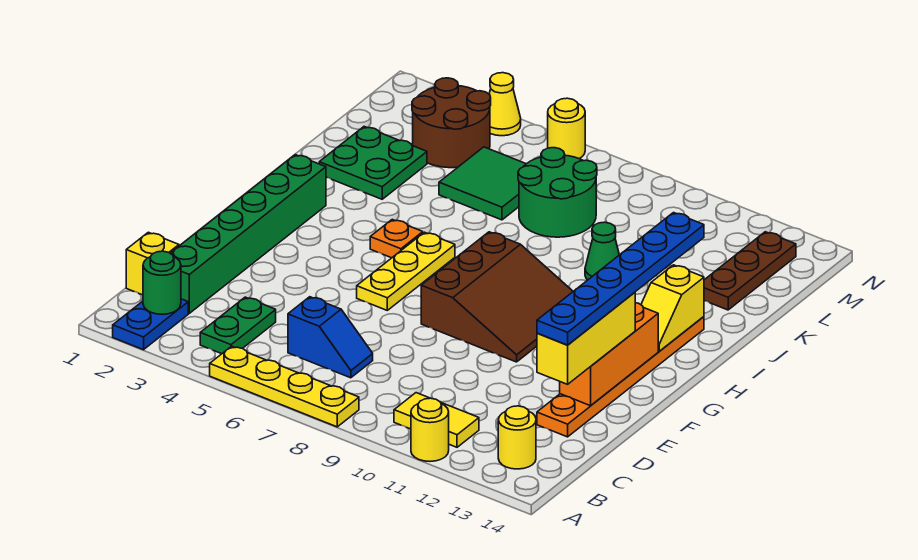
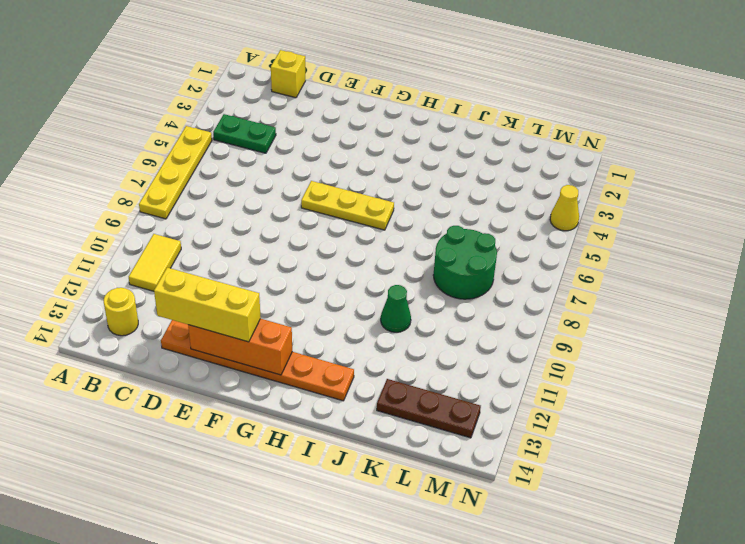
none -> blue 1x2 plate [113,299,188,350]
none -> yellow 1x1 round brick [411,398,449,461]
none -> green 1x6 brick [170,155,326,313]

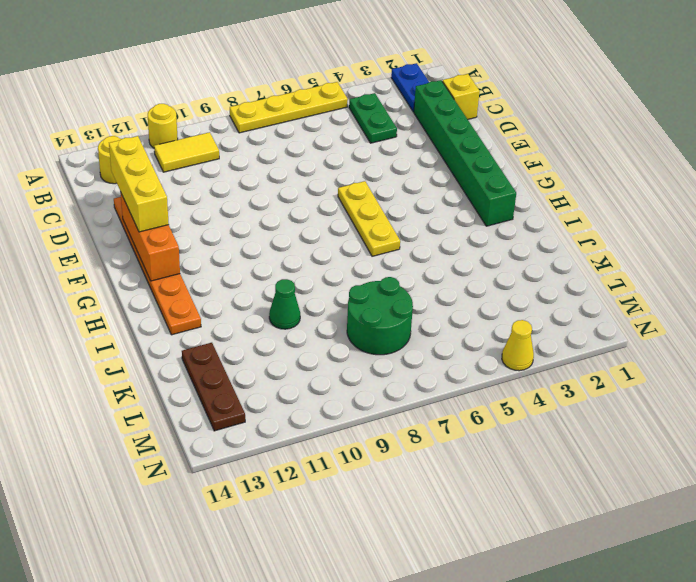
none -> blue 1x2 slope [288,297,373,378]
none -> brown 3x3 slope [421,232,573,362]
none -> orange 1x1 plate [370,220,423,258]

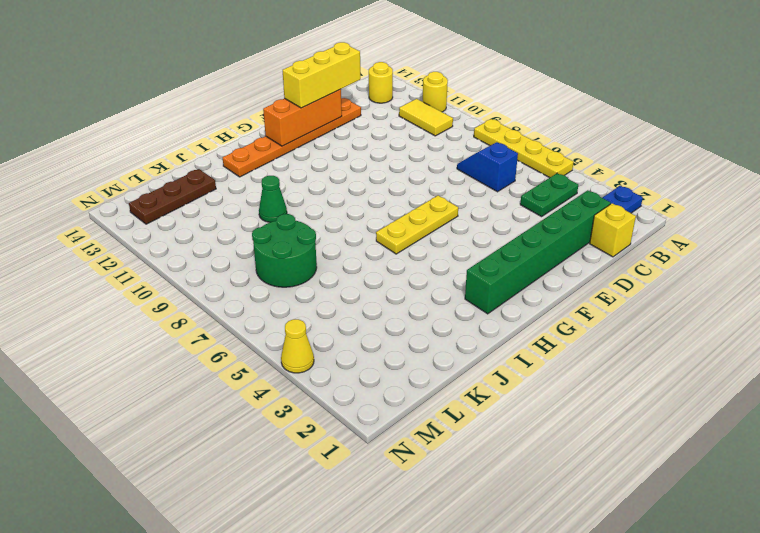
none -> brown 3x3 slope [421,232,573,362]
none -> orange 1x1 plate [370,220,423,258]
none -> green 2x2 plate [319,127,427,199]

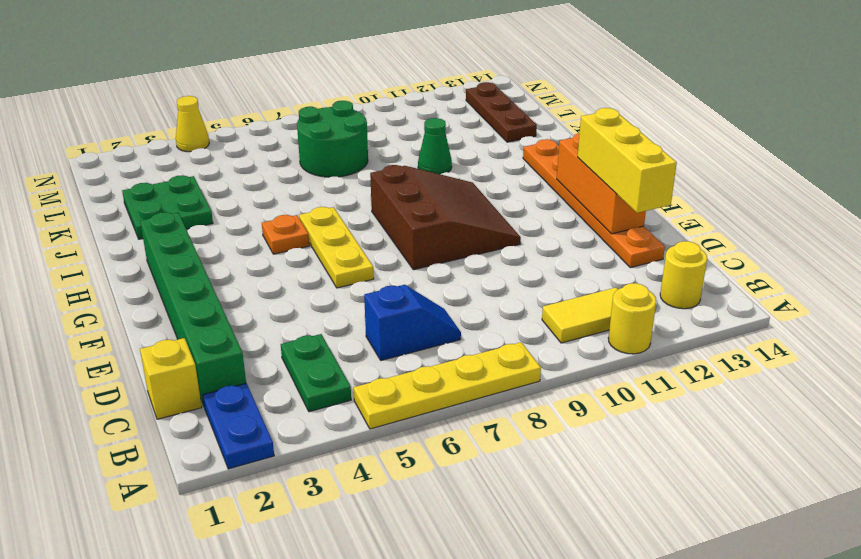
none -> green 2x2 tile [439,147,526,220]
none -> brown 2x2 round brick [412,78,491,168]
none -> yellow 1x1 round brick [548,98,585,159]

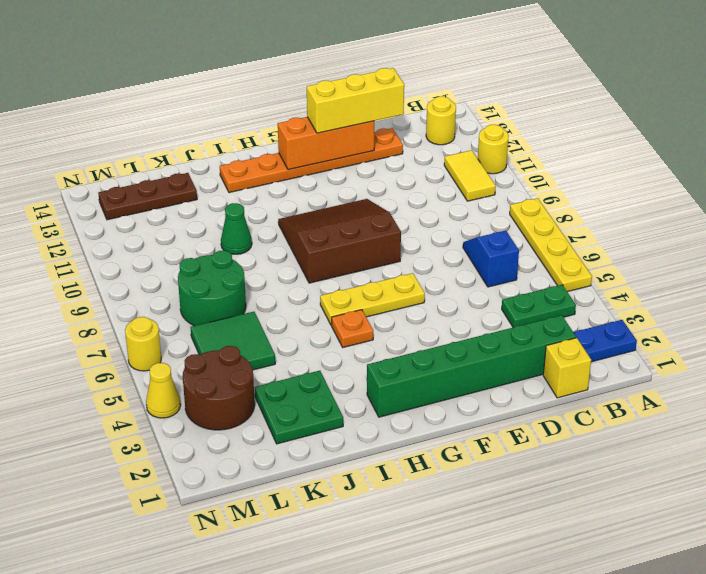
none -> green 1x1 round brick [143,251,181,314]
none -> yellow 1x2 slope [641,265,704,351]
none -> blue 1x6 plate [537,213,704,345]

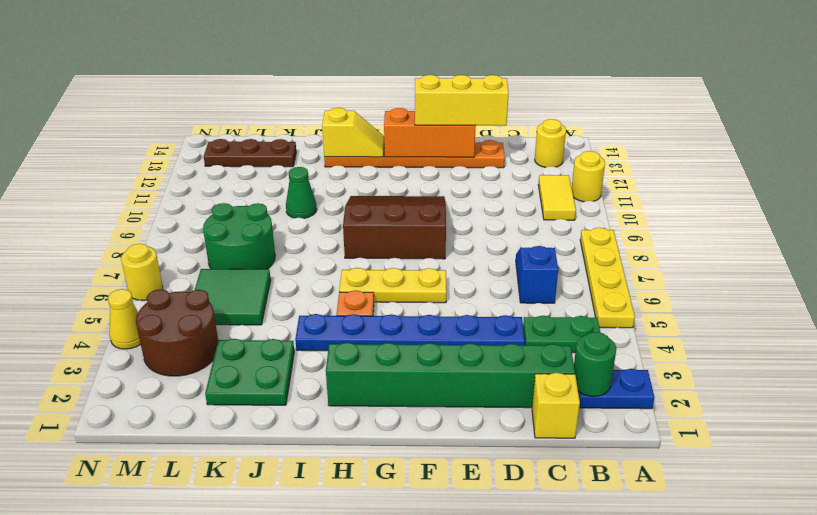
blue 1x6 plate [295,314,525,351] -> blue 1x6 plate moved to [537,213,704,345]

